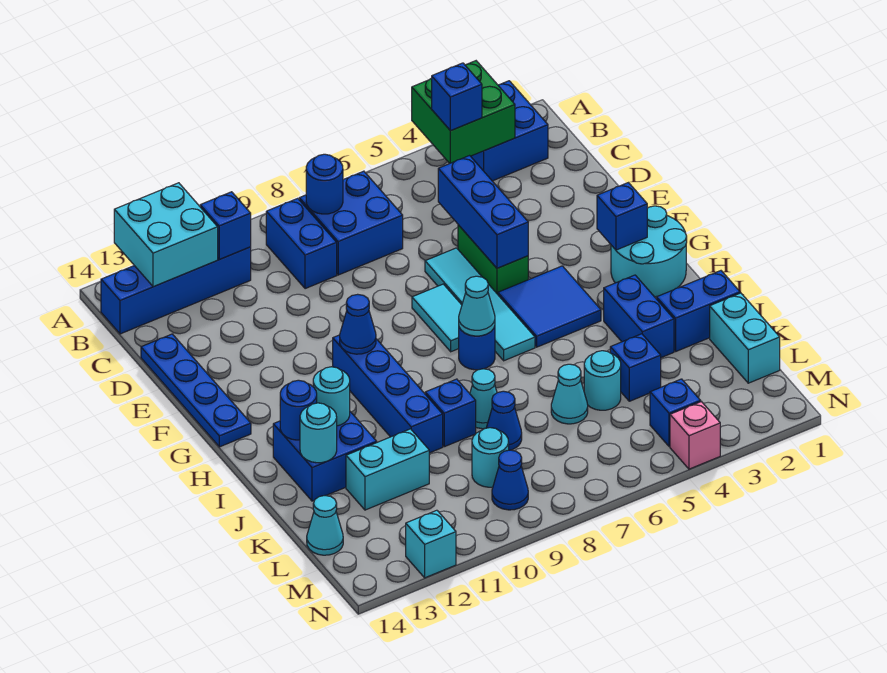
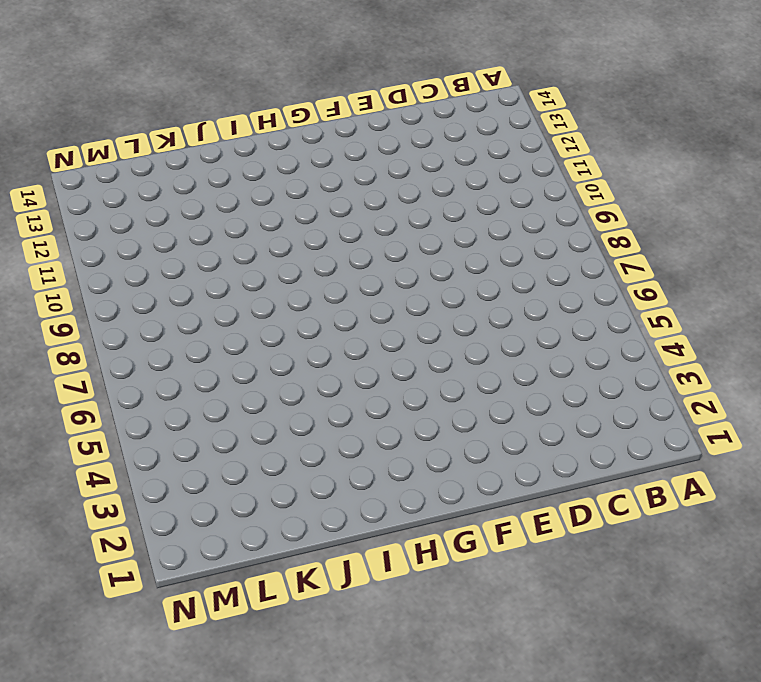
none -> blue 2x2 brick [471,81,548,181]
none -> blue 2x2 brick [299,171,403,275]
none -> blue 1x2 brick [266,198,337,289]
none -> blue 1x4 brick [101,247,251,334]

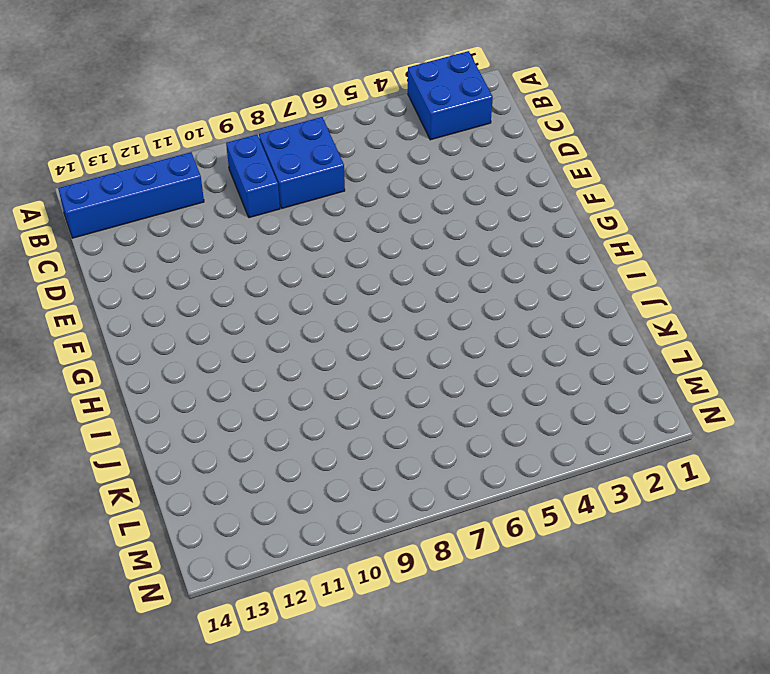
none -> blue 1x4 plate [141,334,251,447]
none -> green 1x2 brick [458,225,528,294]
none -> cyan 1x4 tile [425,248,535,361]
none -> cyan 1x2 tile [412,284,462,352]

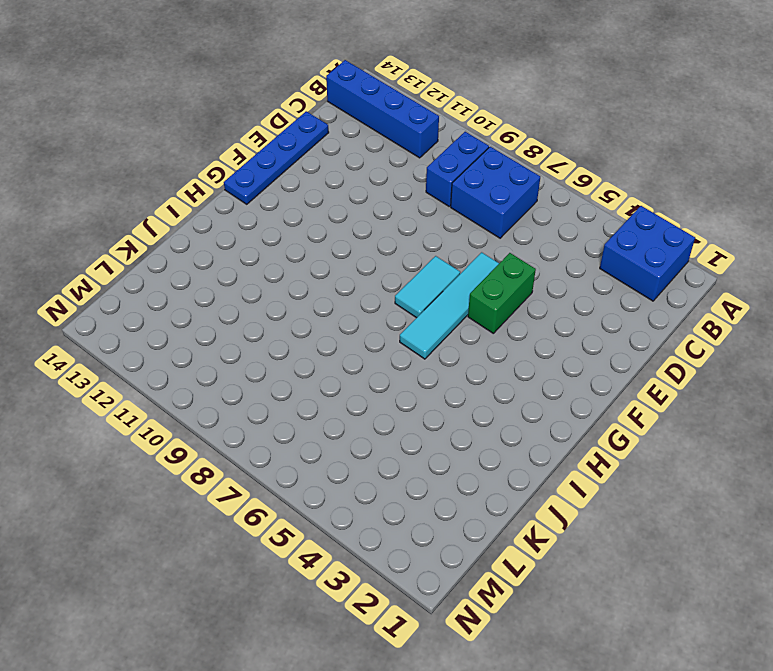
none -> cyan 2x2 round brick [611,206,687,297]
none -> blue 2x2 tile [498,266,601,347]
none -> blue 1x4 brick [333,335,443,453]
none -> blue 1x1 round brick [459,326,495,370]

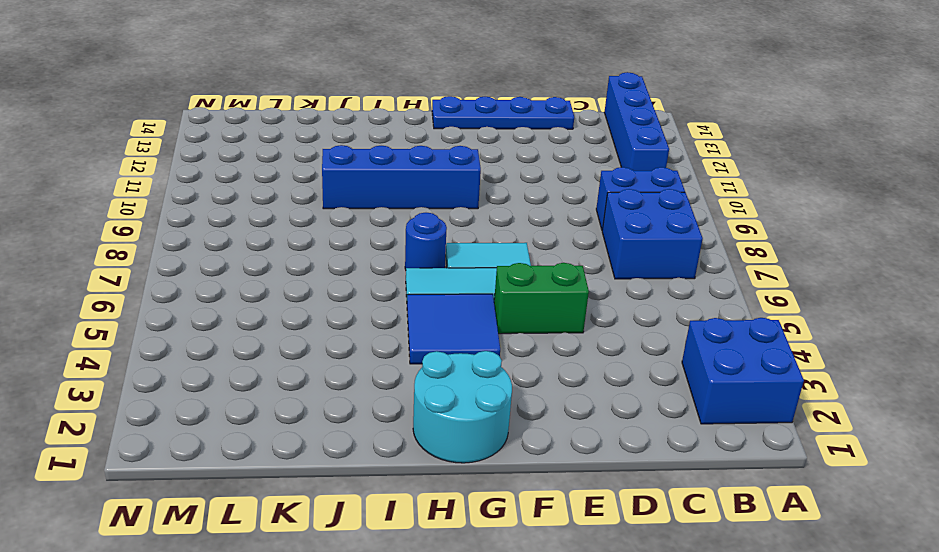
none -> blue 1x2 brick [604,275,674,358]
none -> blue 2x2 brick [273,412,377,501]
none -> blue 1x2 brick [657,271,740,351]
none -> cyan 1x1 cone [470,369,497,429]

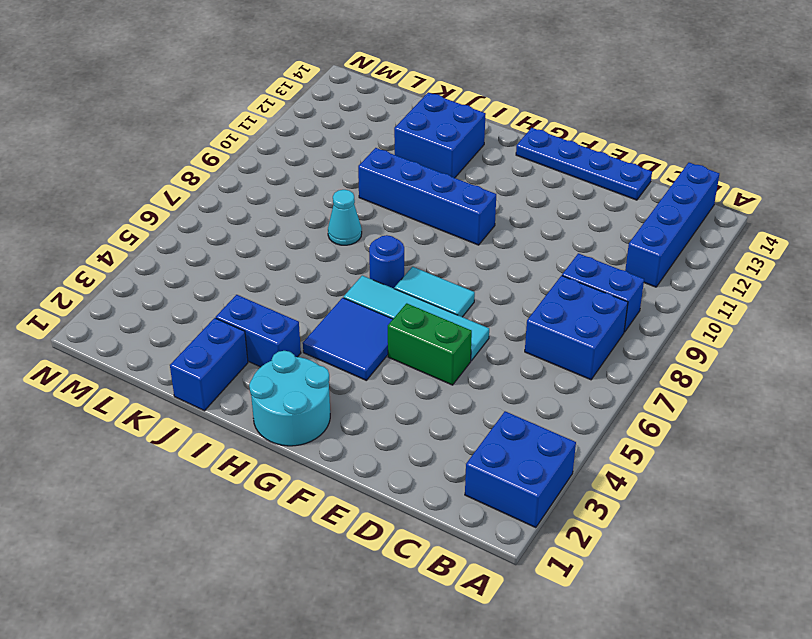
none -> blue 1x1 brick [425,379,476,447]
none -> cyan 1x2 brick [710,293,780,383]
none -> blue 1x1 brick [610,334,661,401]
none -> cyan 1x1 round brick [584,351,621,410]

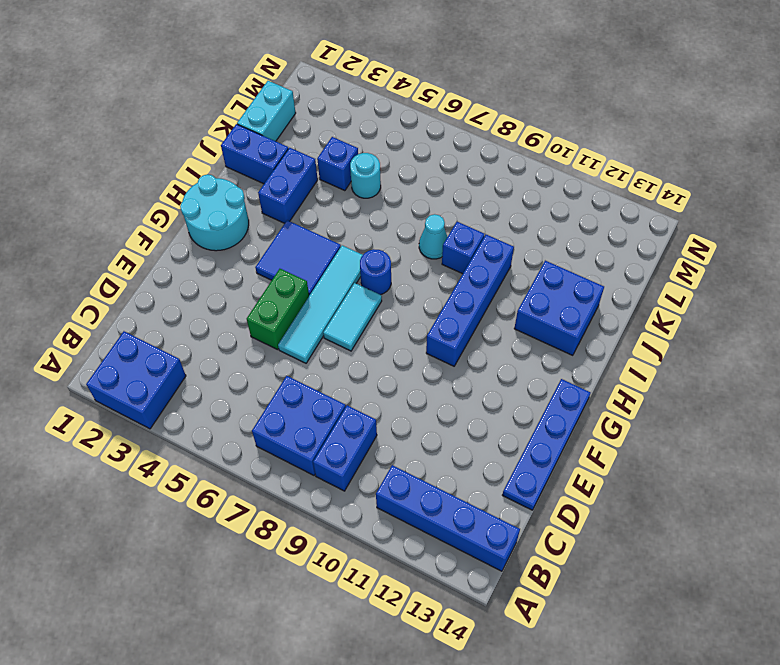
none -> cyan 1x1 cone [551,364,588,424]
none -> blue 1x1 cone [486,391,522,450]
none -> cyan 1x2 brick [346,429,429,510]
none -> cyan 1x1 round brick [472,428,509,487]

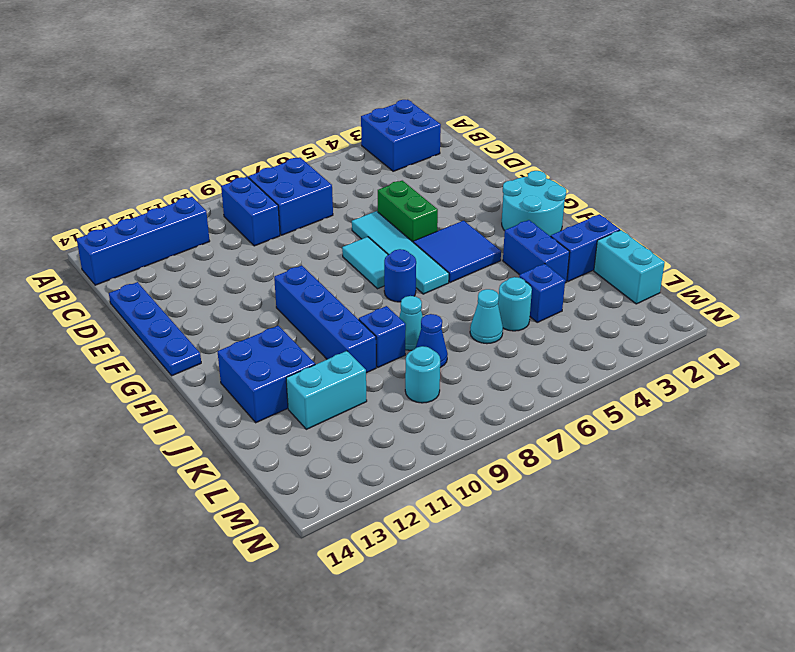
none -> cyan 1x1 cone [307,496,343,555]
none -> blue 1x1 brick [650,379,701,447]
none -> blue 1x1 cone [492,450,528,510]
none -> pink 1x1 brick [670,402,720,469]

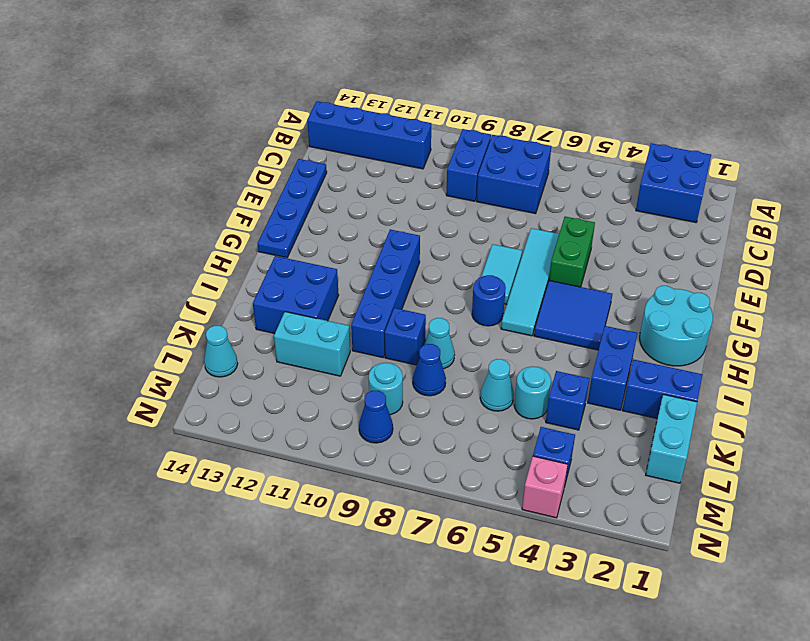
none -> cyan 1x1 brick [406,510,456,578]
none -> green 2x2 brick [412,61,515,163]
none -> cyan 2x2 brick [114,183,218,287]
none -> blue 1x1 round brick [306,154,343,214]

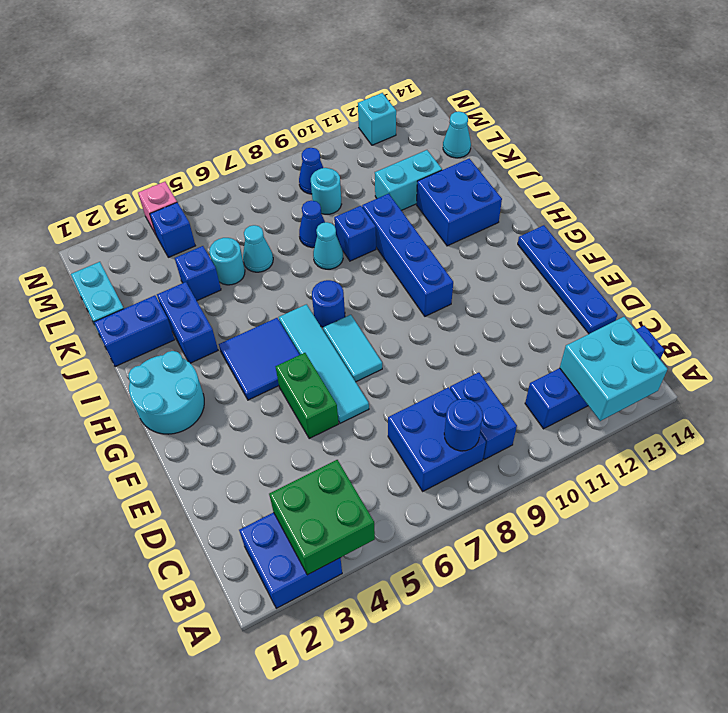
none -> blue 1x1 brick [200,192,251,259]
none -> blue 1x3 brick [438,156,528,268]
none -> blue 1x1 brick [597,183,647,250]
none -> blue 1x1 cone [340,294,376,354]

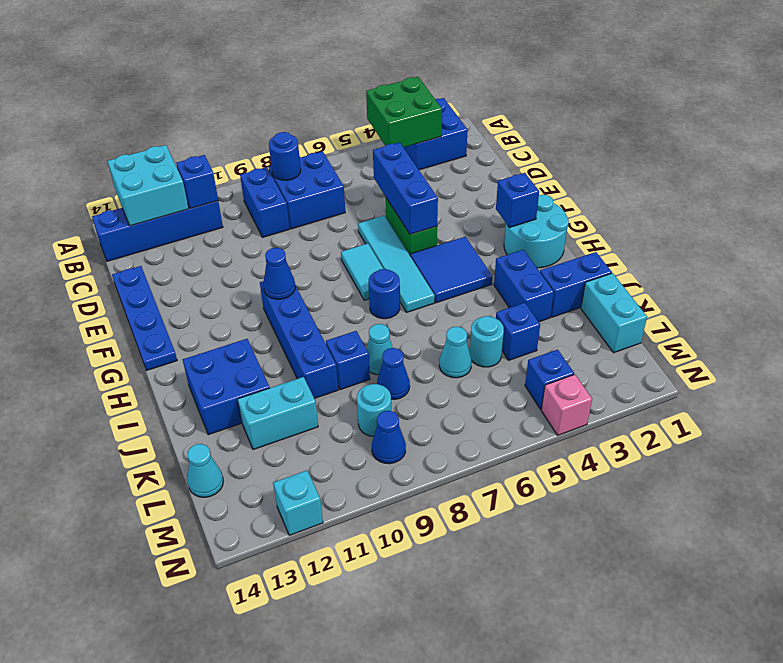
none -> cyan 1x1 cone [459,276,495,336]
none -> cyan 1x1 round brick [313,367,350,426]
none -> blue 1x1 round brick [280,380,317,440]
none -> cyan 1x1 round brick [300,403,337,463]

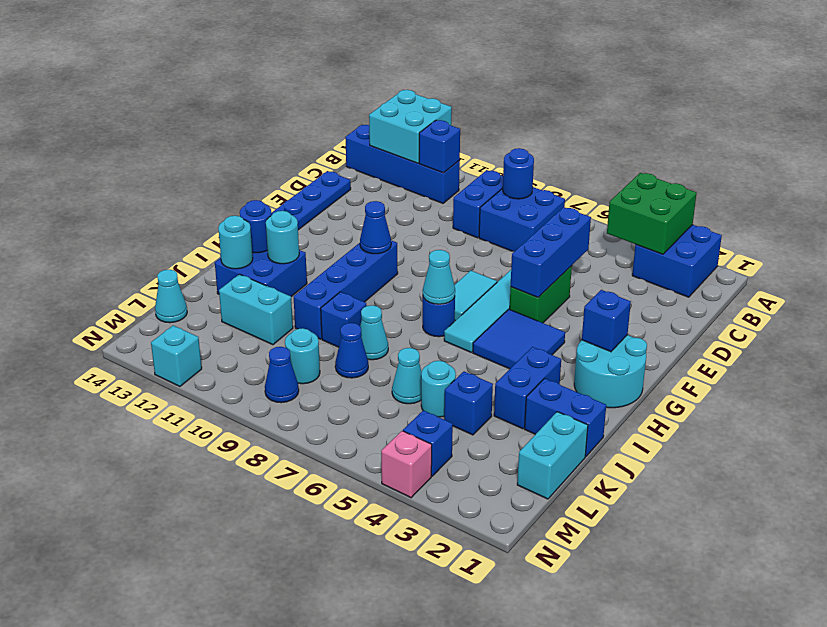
none -> blue 1x1 brick [432,63,482,131]

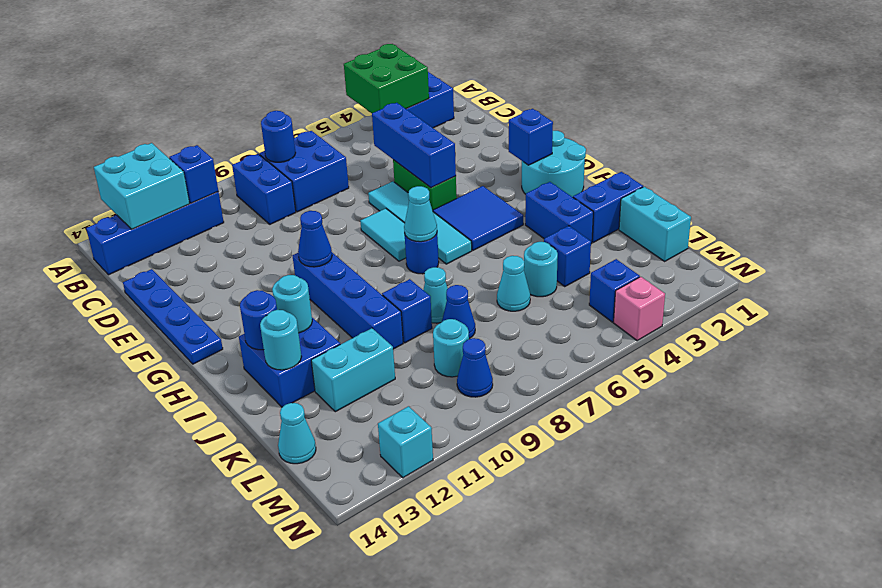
none -> blue 1x1 brick [432,63,482,131]

